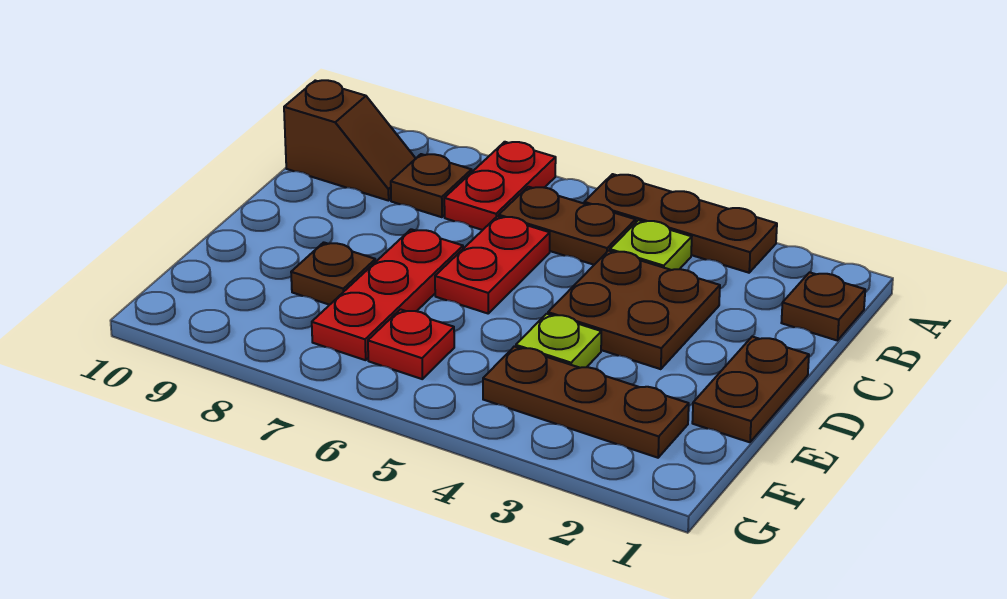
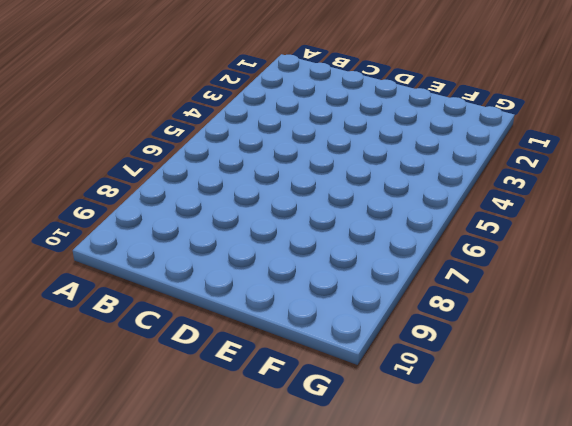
none -> brown 1x3 plate [584,174,777,273]
none -> red 1x2 plate [444,142,556,230]
none -> brown 1x1 plate [781,272,865,341]

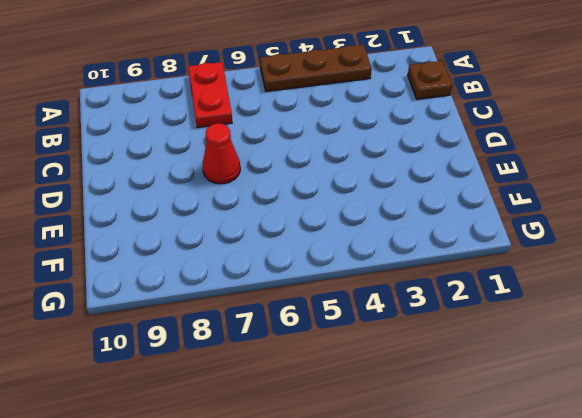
red 1x1 cone [203,123,240,184] -> red 1x3 plate [312,229,463,360]
none -> lime 1x1 plate [610,220,692,270]
none -> brown 1x2 plate [499,187,636,265]
none -> brown 1x1 plate [391,154,472,217]

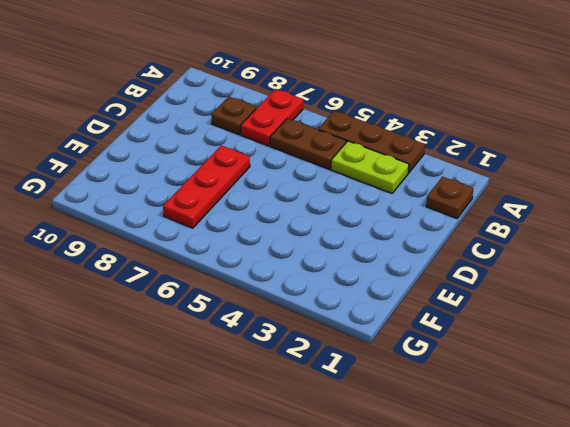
lime 1x2 plate [331,141,409,193] -> lime 1x1 plate [610,220,692,270]
none -> brown 1x2 slope [284,80,416,201]
none -> brown 2x2 plate [548,251,720,369]
none -> red 1x2 plate [435,216,550,313]

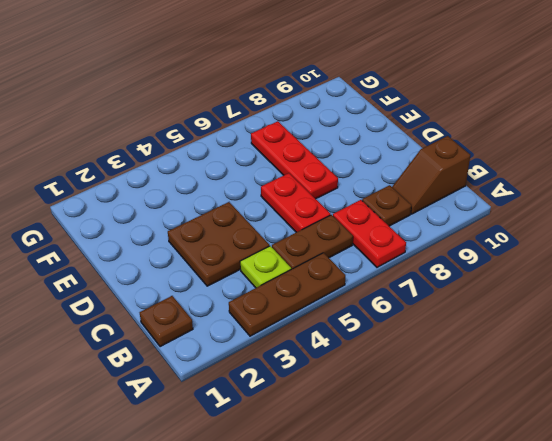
none -> brown 1x2 plate [692,336,809,442]
none -> lime 1x1 plate [516,314,601,368]
none -> brown 1x1 plate [291,242,376,305]

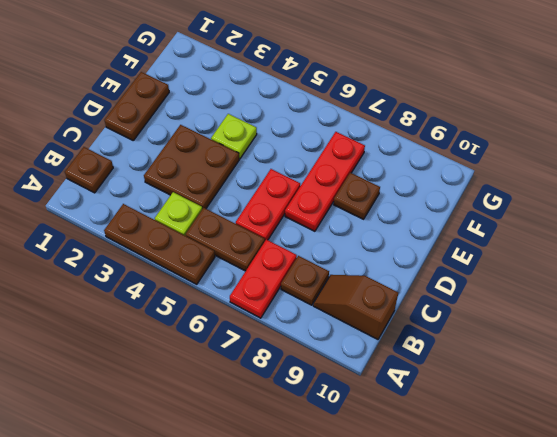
none -> brown 1x3 plate [483,346,689,458]
none -> red 1x1 plate [368,309,454,379]

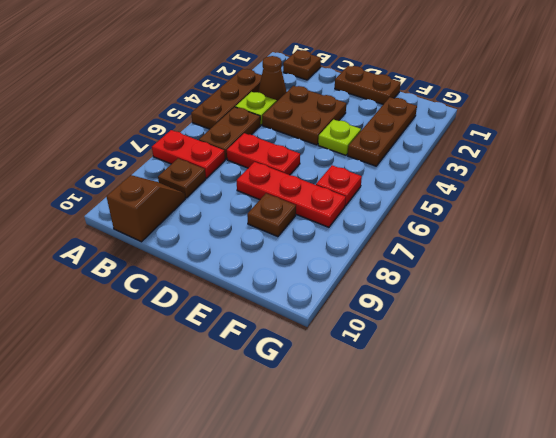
brown 1x1 cone [258,56,287,101] -> none

